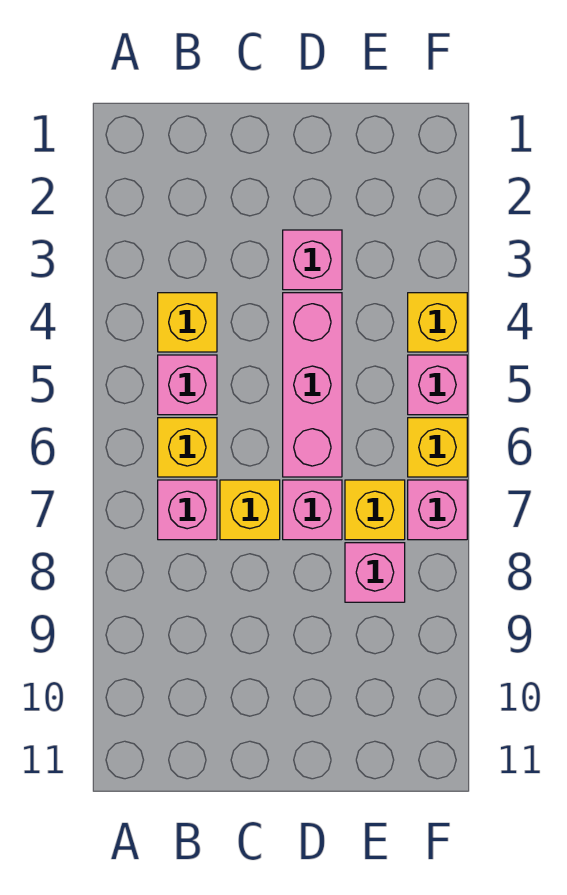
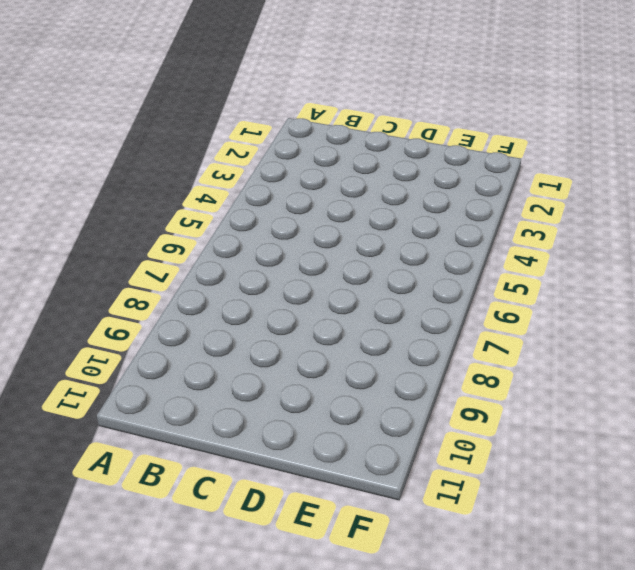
none -> yellow 1x1 brick [158,293,217,352]
none -> pink 1x1 brick [158,355,217,415]
none -> yellow 1x1 brick [158,418,217,477]

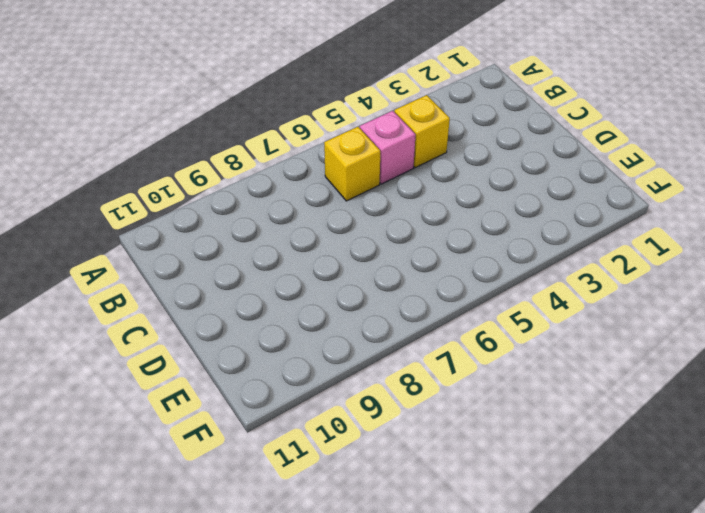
none -> pink 1x1 brick [158,480,217,540]
none -> yellow 1x1 brick [220,480,280,540]
none -> pink 1x1 brick [283,230,342,290]

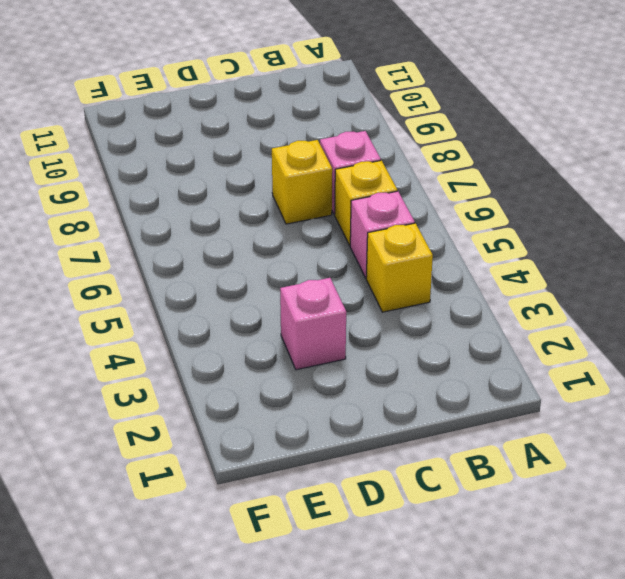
none -> pink 1x3 brick [283,293,342,477]
none -> pink 1x1 brick [283,480,342,540]
none -> yellow 1x1 brick [345,480,405,540]

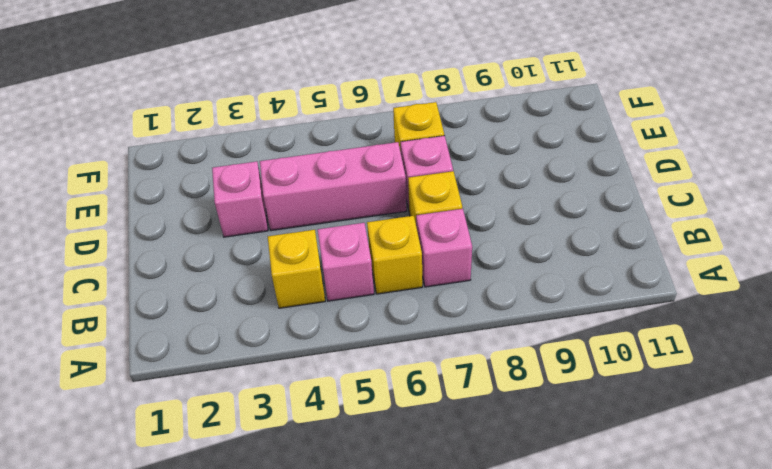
none -> pink 1x1 brick [345,543,405,602]
none -> yellow 1x1 brick [408,293,467,352]
none -> pink 1x1 brick [408,355,467,415]

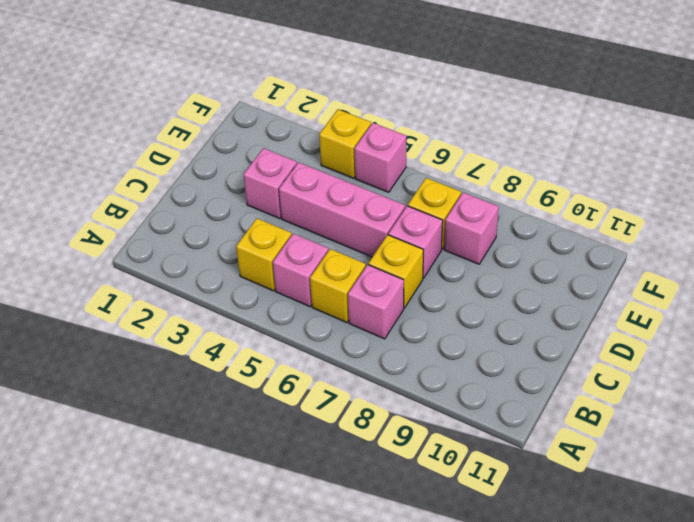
none -> yellow 1x1 brick [408,418,467,477]
none -> pink 1x1 brick [408,480,467,540]

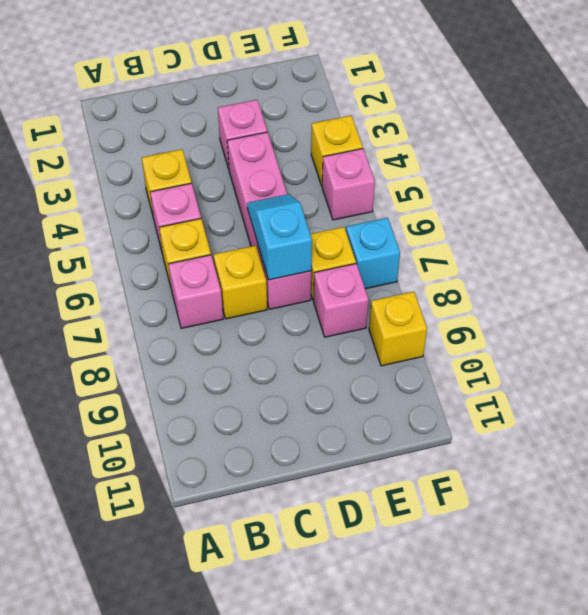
cyan 1x2 slope [247,194,312,280] -> none
cyan 1x1 brick [346,218,400,289] -> pink 1x1 brick [408,480,467,540]
yellow 1x1 brick [369,292,427,366] -> yellow 1x1 brick moved to [408,418,467,477]

